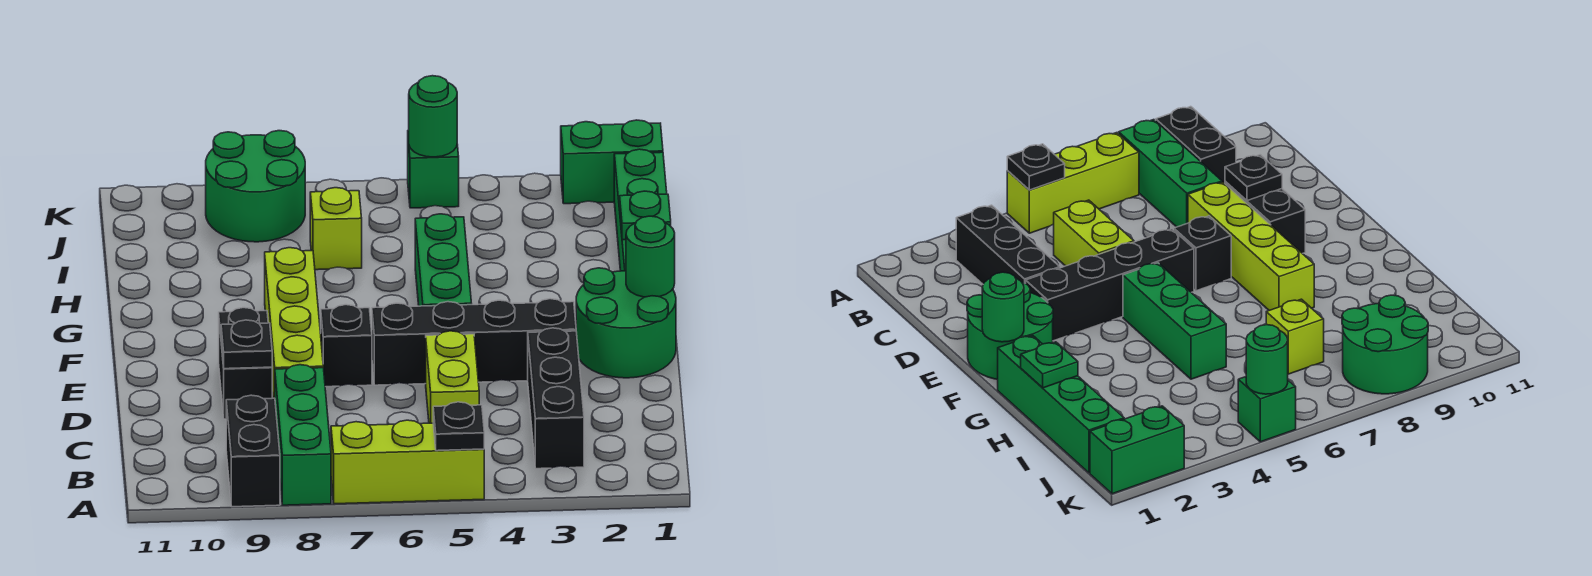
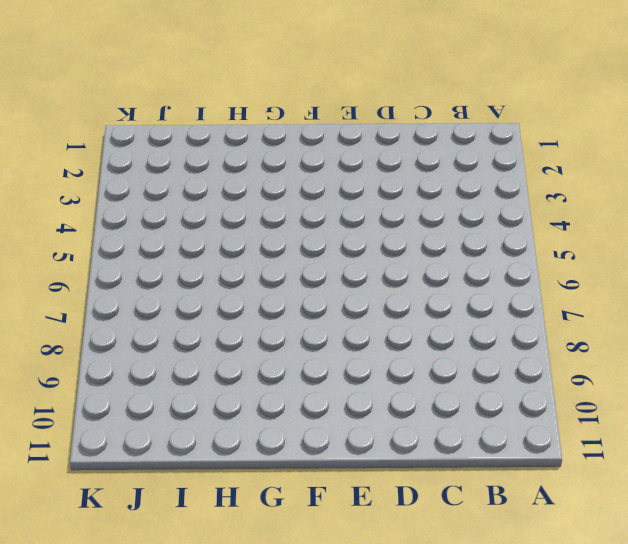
none -> lime 1x3 brick [331,420,484,504]
none -> green 1x3 brick [275,365,331,505]
none -> black 1x2 brick [226,395,280,507]

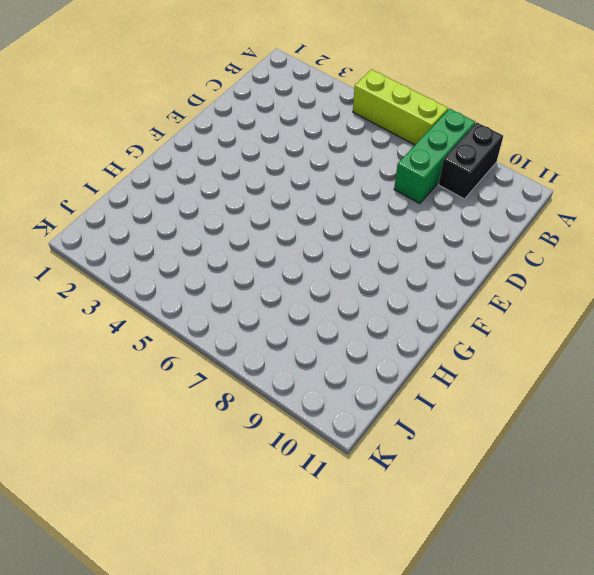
none -> black 1x3 brick [528,328,584,469]
none -> lime 1x2 brick [426,331,479,423]
none -> lime 1x4 brick [265,248,323,398]

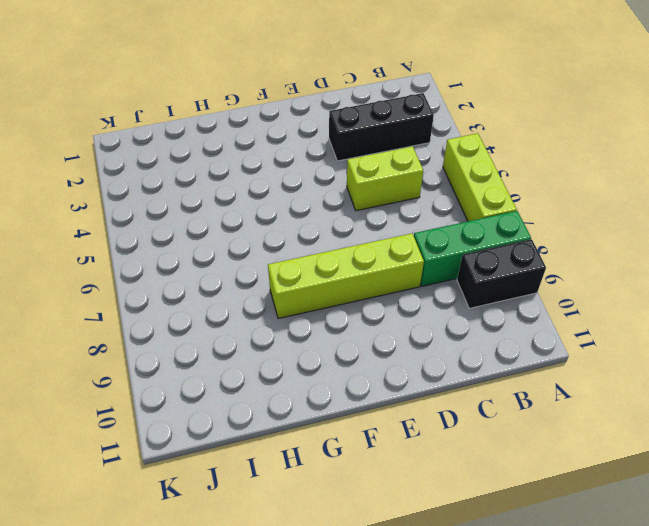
none -> black 1x2 brick [219,308,272,419]
none -> green 2x2 round brick [576,268,676,378]
none -> black 1x4 brick [372,299,576,385]

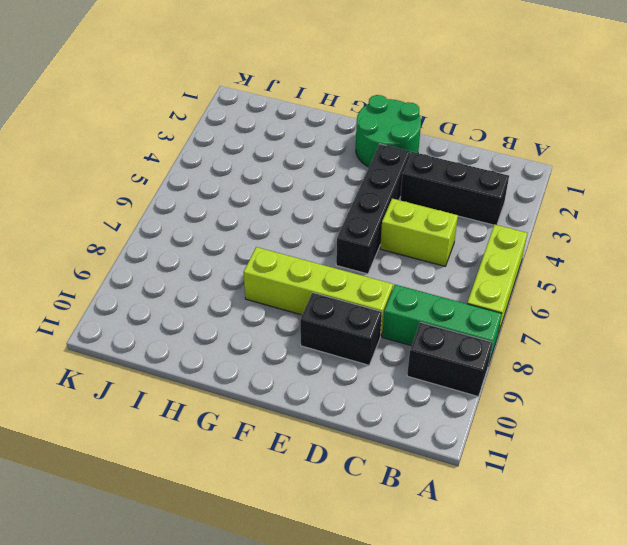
none -> black 1x1 brick [321,305,372,387]
none -> green 1x3 brick [415,214,472,306]
none -> green 1x4 brick [614,149,667,271]

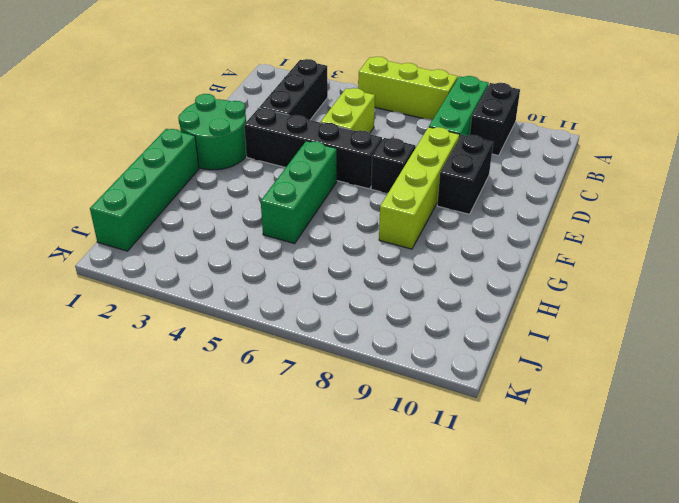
none -> lime 1x1 brick [310,188,362,270]
none -> green 2x2 round brick [206,131,305,242]
none -> green 1x2 brick [561,120,663,204]

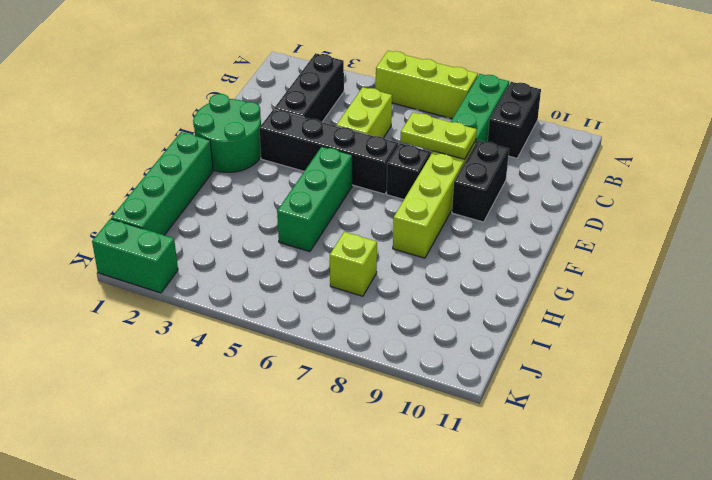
lime 1x2 plate [400,112,477,159] -> none
none -> green 2x2 round brick [206,131,305,242]
none -> green 1x1 brick [408,130,459,208]
none -> black 1x1 plate [433,402,484,451]

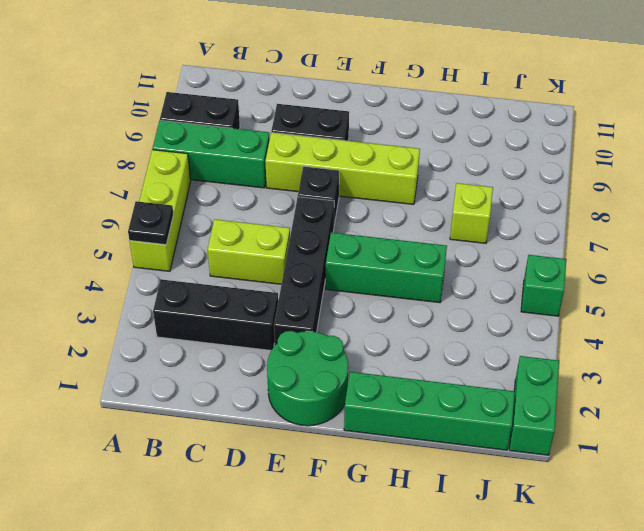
none -> green 2x2 round brick [206,131,305,242]
none -> black 1x1 plate [221,320,272,369]
none -> green 1x1 round brick [626,216,675,297]

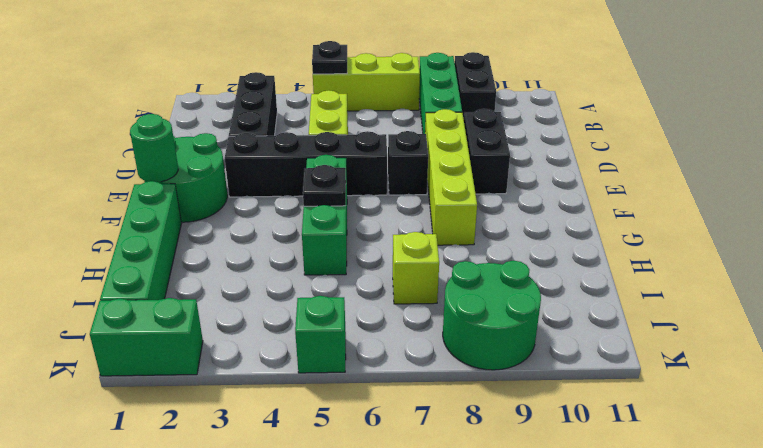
black 1x1 plate [303,165,346,206] -> black 1x1 plate moved to [221,320,272,369]
none -> green 1x1 plate [620,191,671,240]
none -> green 1x1 round brick [409,76,457,157]

